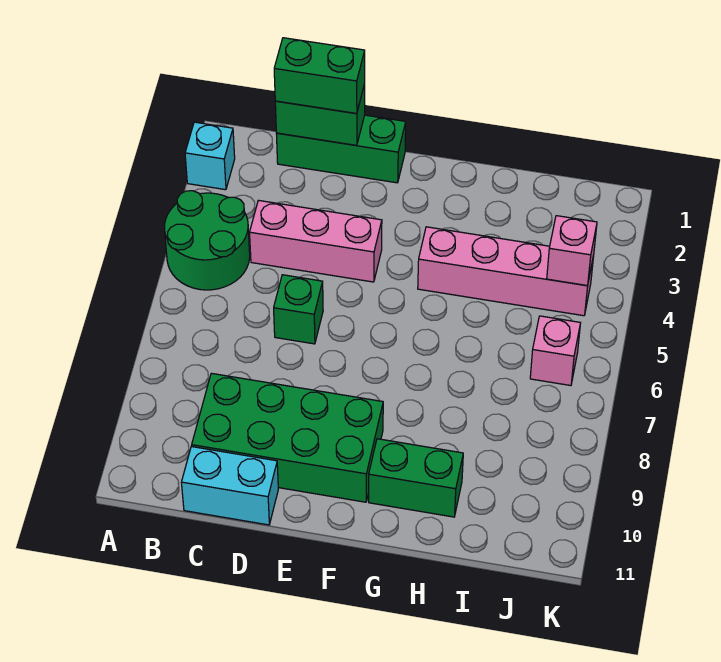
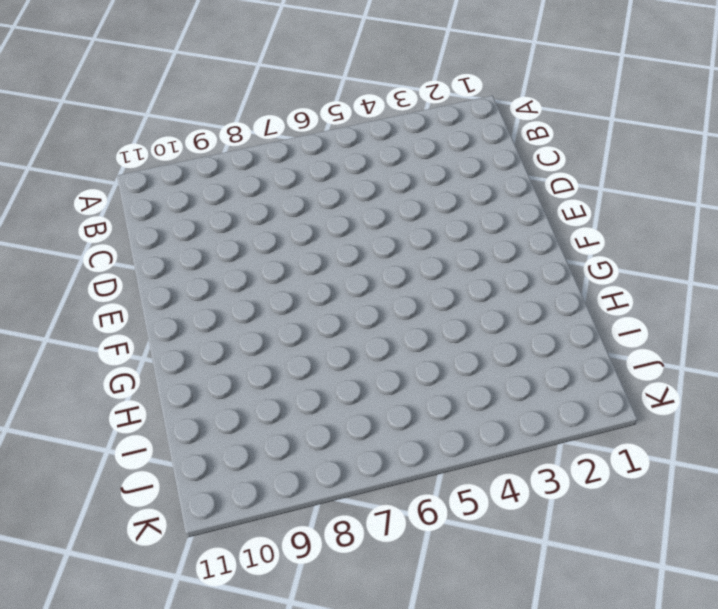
none -> cyan 1x1 brick [185,122,235,190]
none -> green 2x2 round brick [165,191,250,290]
none -> green 1x3 brick [276,115,406,183]

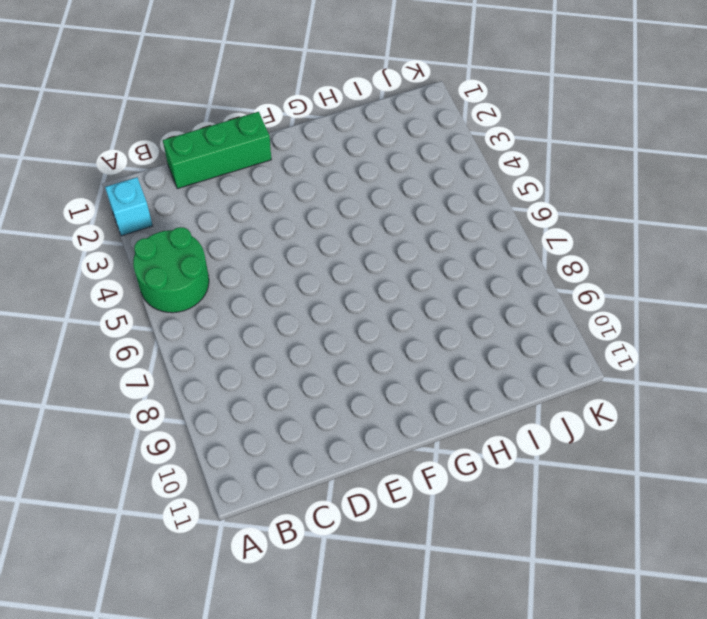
none -> pink 1x3 brick [250,200,382,282]
none -> green 2x4 brick [192,373,383,502]
none -> cyan 1x2 brick [181,446,278,525]

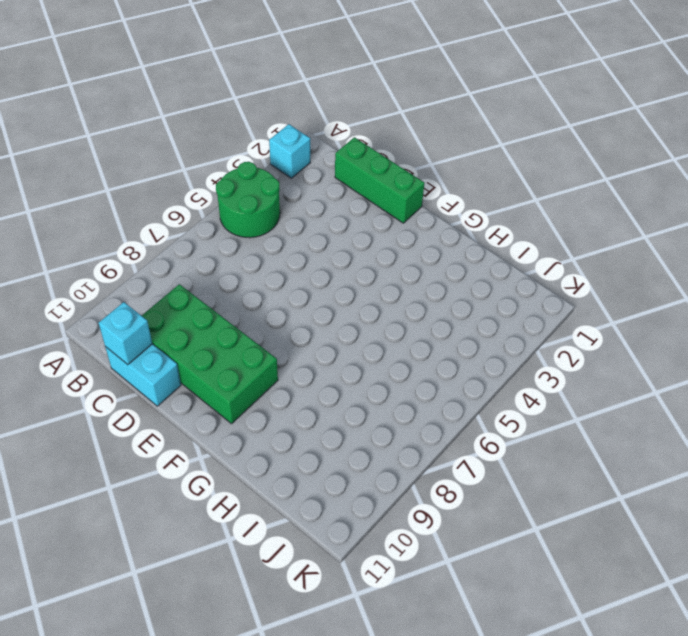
cyan 1x1 brick [99,302,152,365] -> none
none -> pink 1x3 brick [250,200,382,282]
none -> green 1x1 brick [274,275,323,344]
none -> pink 1x4 brick [418,227,594,316]

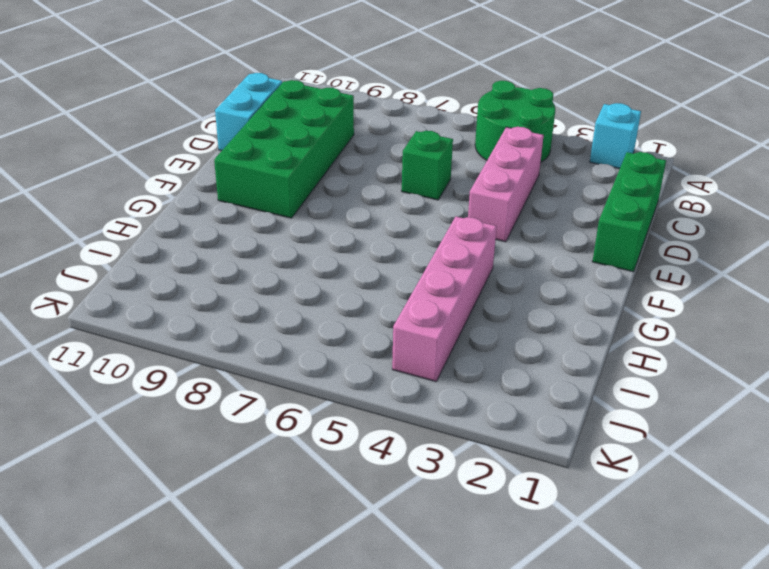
none -> green 1x2 brick [369,439,463,517]
none -> pink 1x1 brick [530,316,580,386]
none -> green 1x2 brick [275,84,365,145]

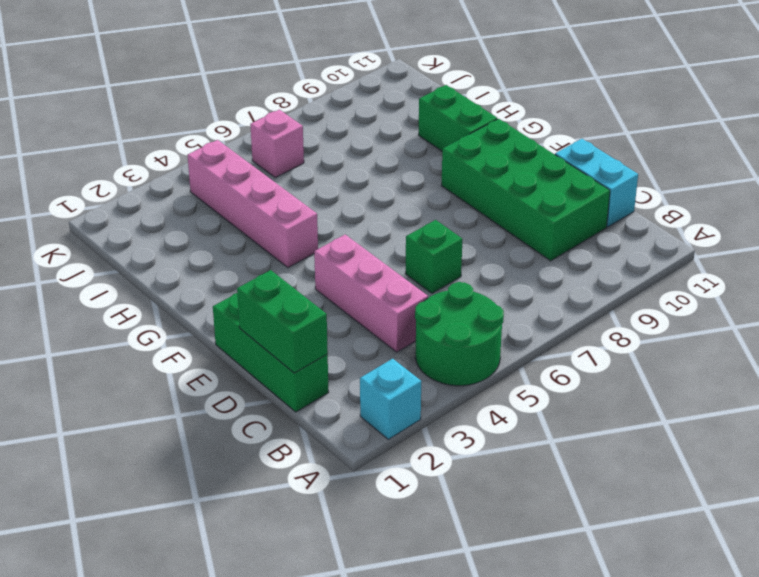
none -> pink 1x1 brick [547,216,597,286]
none -> green 1x2 brick [274,38,365,114]

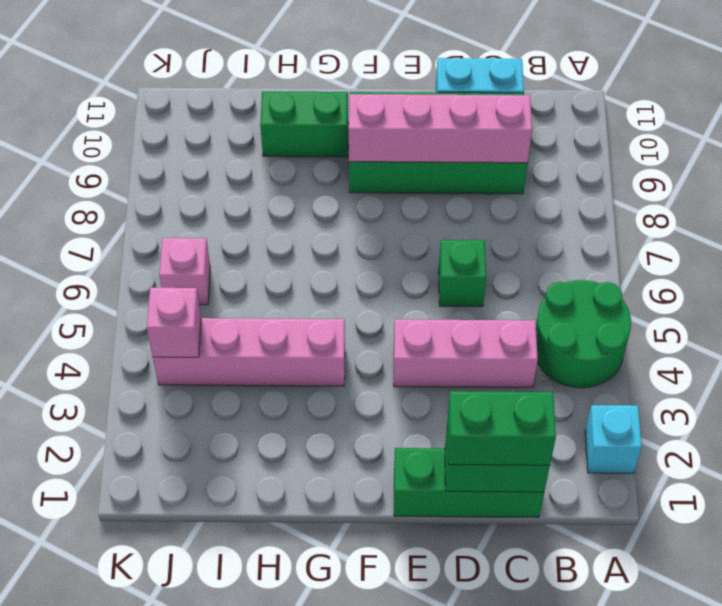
pink 1x4 brick [349,94,532,163] -> none

